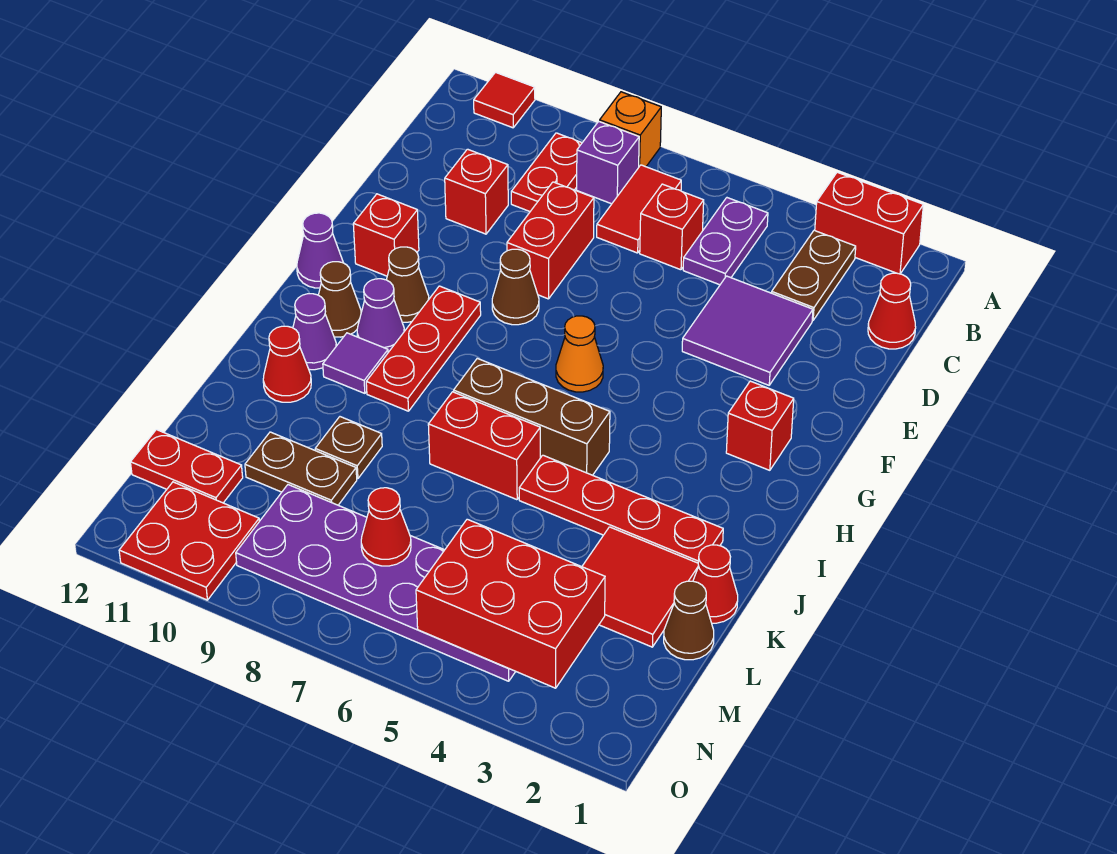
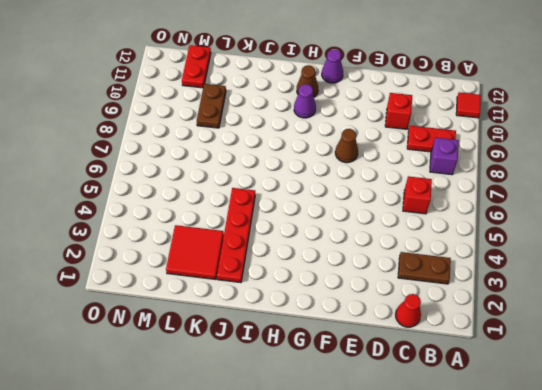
none -> red 1x2 brick [815,172,923,274]
none -> orange 1x1 brick [600,92,661,167]
none -> purple 1x2 plate [683,198,768,285]
none -> red 1x2 tile [597,165,681,253]

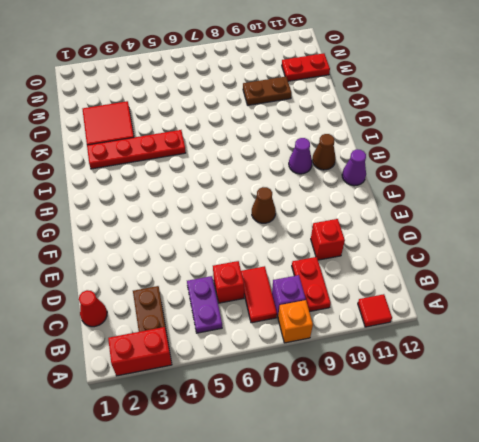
none -> purple 2x2 tile [682,276,813,385]
none -> red 1x2 brick [507,182,594,299]
none -> red 1x1 brick [353,194,419,276]
none -> red 1x1 brick [726,381,794,470]

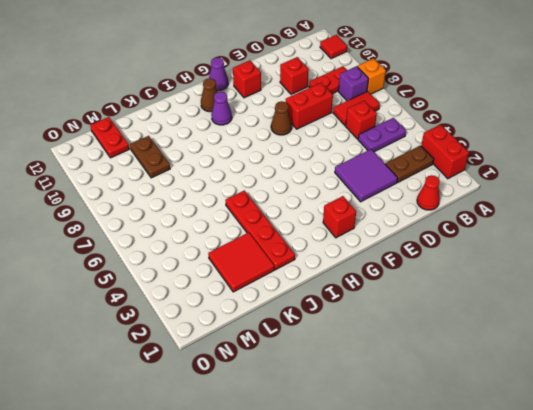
none -> orange 1x1 cone [556,316,603,392]
none -> red 1x3 plate [366,286,481,411]
none -> brown 1x1 cone [386,247,429,322]
none -> brown 1x3 brick [454,358,610,475]

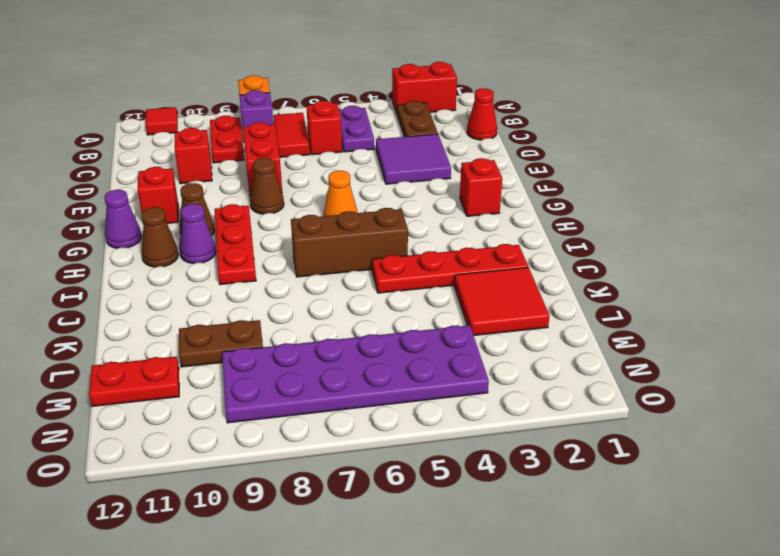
none -> purple 1x1 tile [323,333,388,393]
none -> purple 1x1 cone [293,294,336,370]
none -> red 1x2 brick [428,392,540,500]
none -> red 1x1 cone [263,326,311,402]

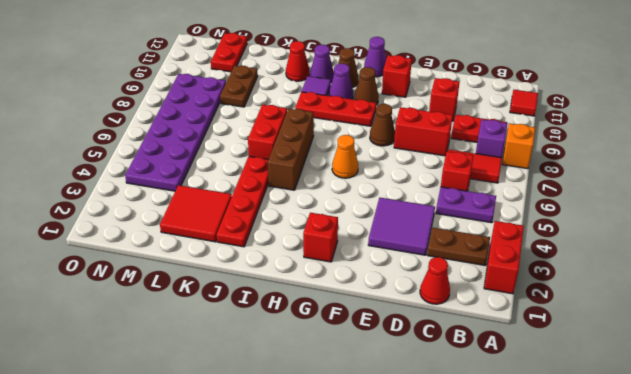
none -> red 1x1 cone [693,545,738,623]
none -> brown 1x1 plate [315,417,382,479]
none -> brown 1x1 cone [664,581,714,660]
none -> red 2x2 plate [119,482,259,600]

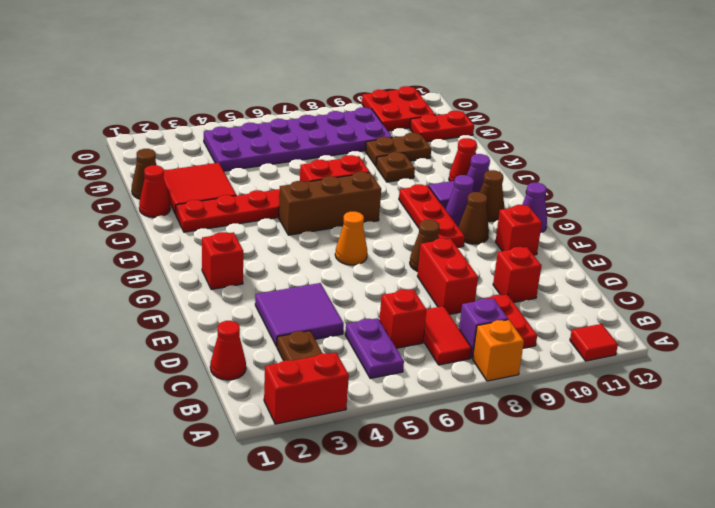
none -> red 2x3 brick [416,519,605,688]
none -> red 1x1 cone [361,488,411,566]

